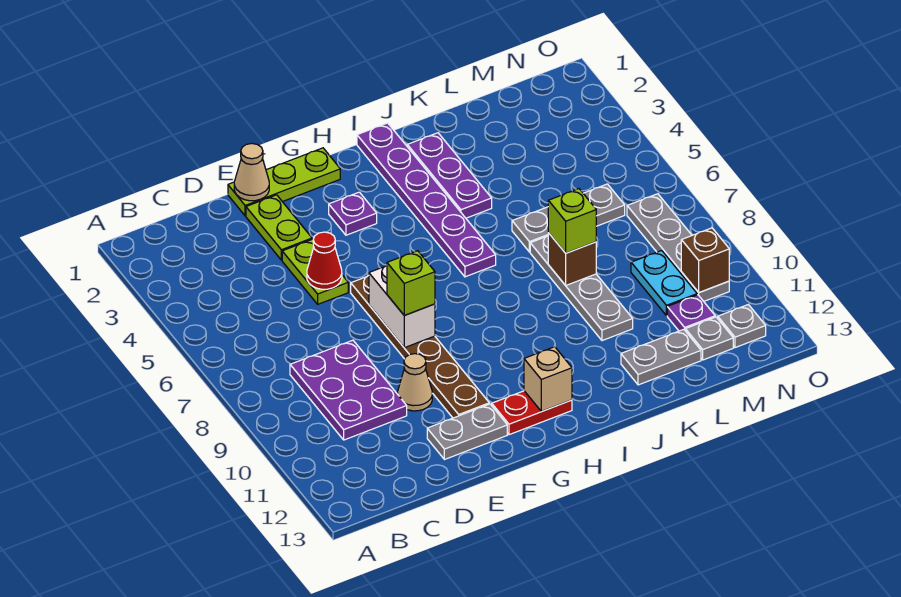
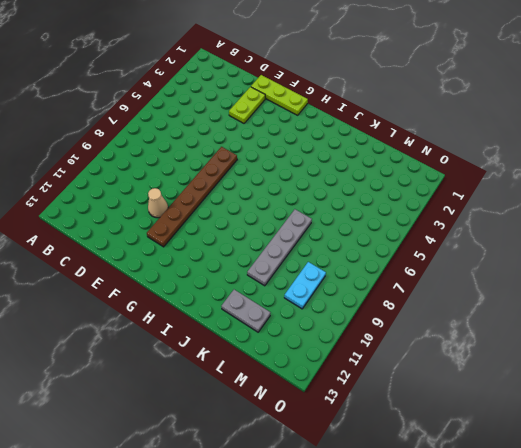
none -> purple 2x3 plate [290,340,407,440]
none -> lime 1x2 plate [282,239,348,304]
none -> grey 1x2 plate [427,404,507,460]

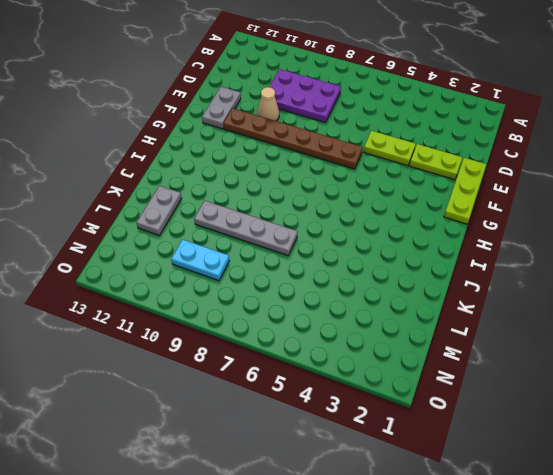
none -> purple 1x1 plate [329,192,377,235]
none -> red 1x2 plate [492,391,572,435]
none -> purple 1x6 plate [357,123,496,277]

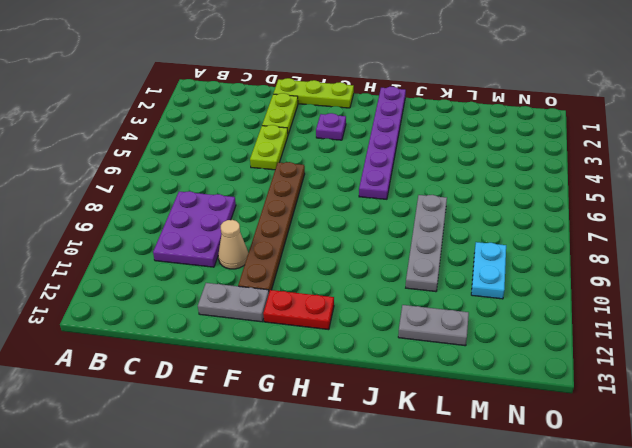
none -> purple 1x3 plate [407,133,492,218]
none -> grey 1x3 plate [512,184,625,252]
none -> purple 1x1 plate [667,295,715,331]

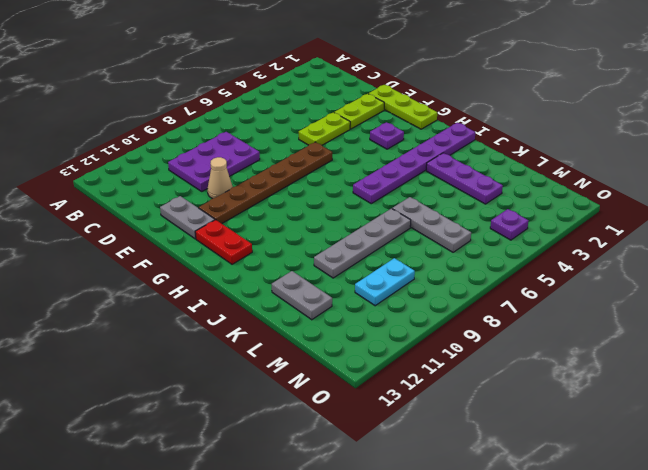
purple 1x3 plate [426,153,503,204] -> purple 1x3 plate turned to [407,133,492,218]
purple 1x1 plate [490,209,528,240] -> purple 1x1 plate moved to [667,295,715,331]
none -> grey 1x1 plate [685,317,733,360]
none -> grey 1x4 plate [627,194,729,301]
none -> grey 1x1 plate [718,305,766,348]

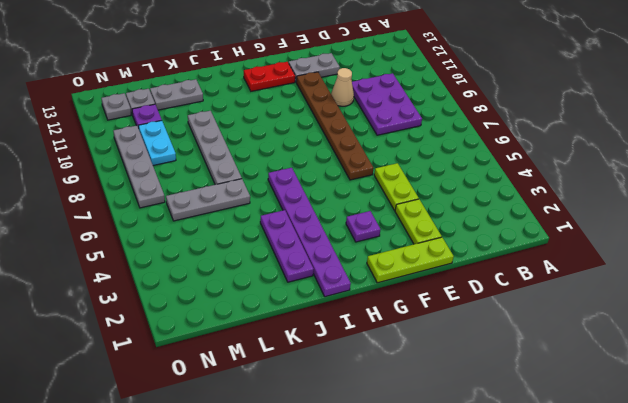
none -> tan 1x1 cone [234,144,269,201]
none -> red 1x1 cone [307,232,342,289]
none -> white 1x2 brick [369,266,435,348]

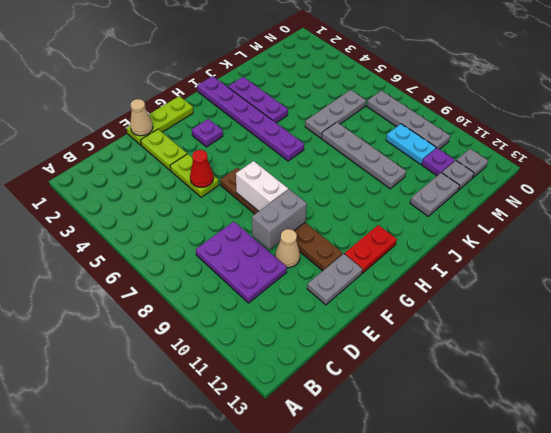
grey 1x2 brick [252,189,307,250] -> none
none -> tan 1x1 brick [524,347,572,411]
none -> brown 1x1 brick [548,233,596,285]
none -> brown 1x1 brick [681,228,729,293]

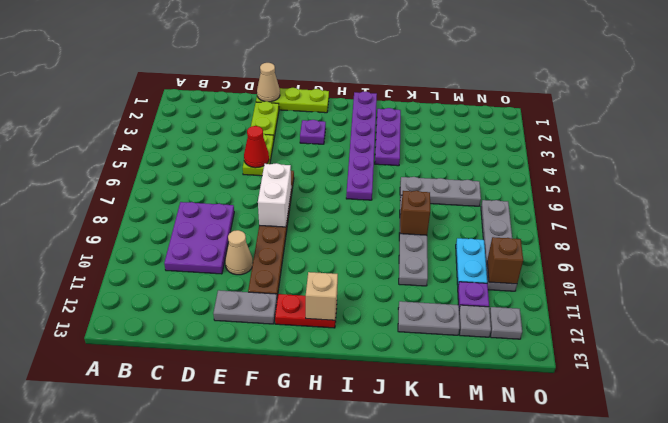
none -> lime 1x1 brick [387,251,435,315]
none -> lime 1x1 brick [548,189,596,253]

